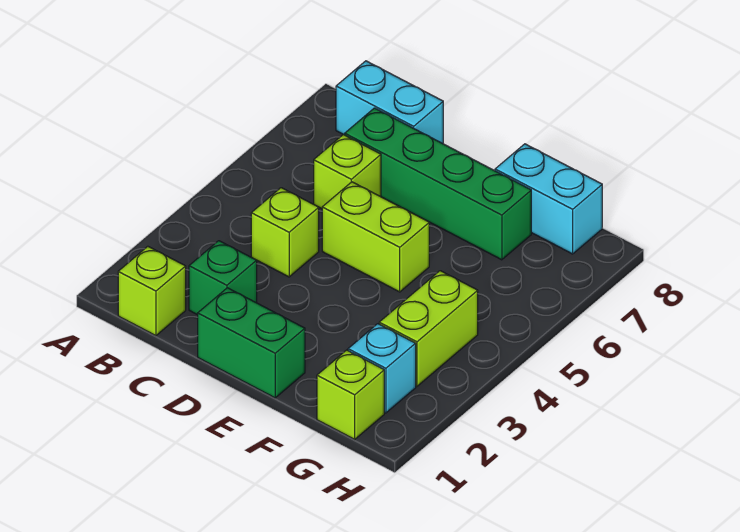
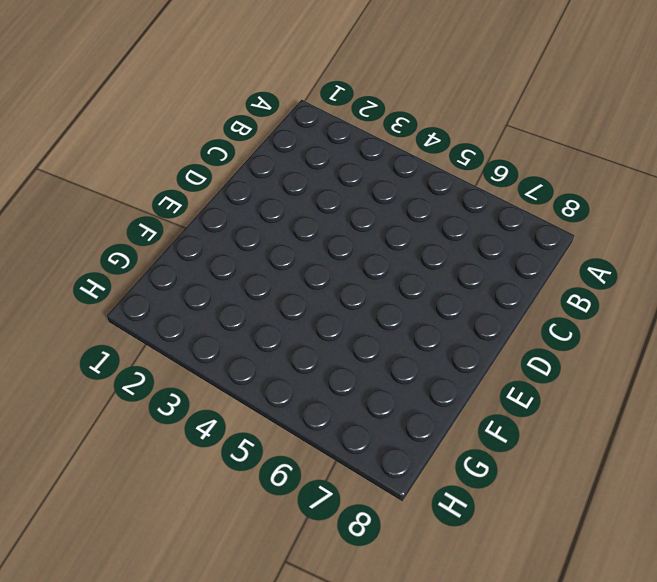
none -> lime 1x1 brick [118,246,186,336]
none -> cyan 1x2 brick [336,61,443,144]
none -> green 1x1 brick [189,241,257,315]

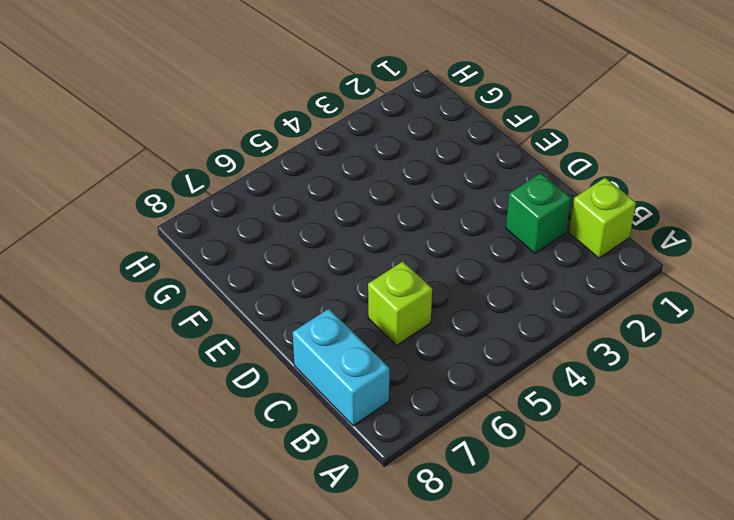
none -> lime 1x1 brick [251,188,319,277]
none -> green 1x4 brick [345,108,531,260]
none -> green 1x2 brick [198,288,305,398]

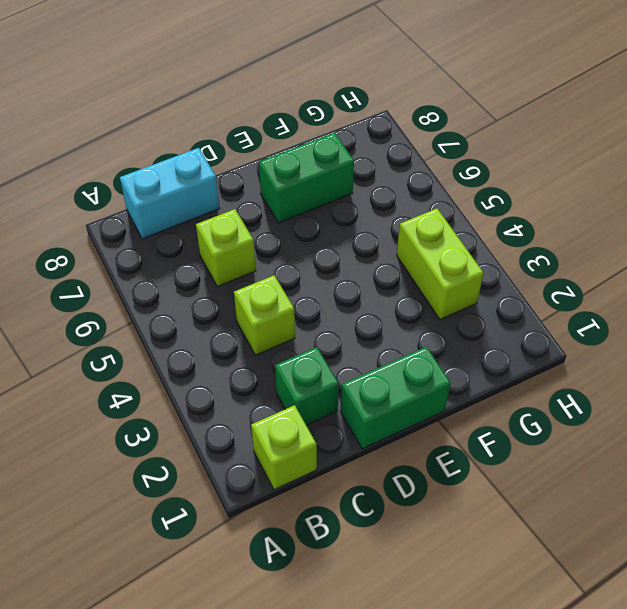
green 1x2 brick [259,133,354,223] -> green 1x4 brick [345,108,531,260]
none -> lime 1x2 brick [322,182,429,292]
none -> cyan 1x2 brick [495,144,602,254]
none -> lime 1x1 brick [317,350,384,439]

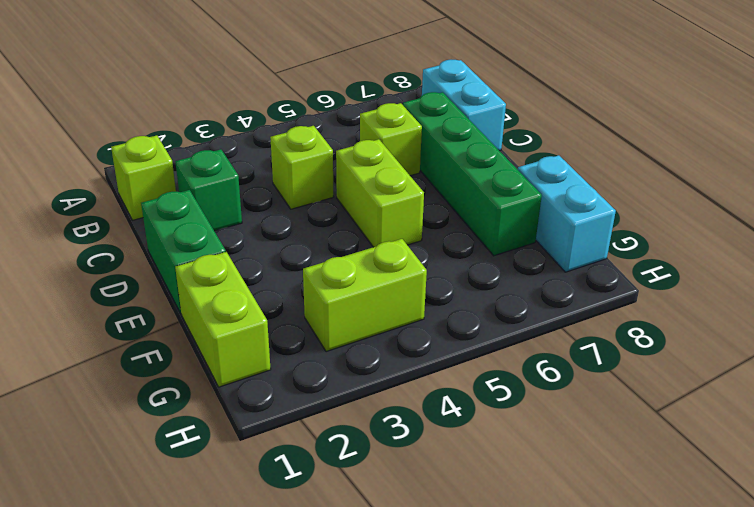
lime 1x2 brick [175,252,271,387] -> lime 1x1 brick [317,350,384,439]
none -> cyan 1x1 brick [348,324,416,413]

